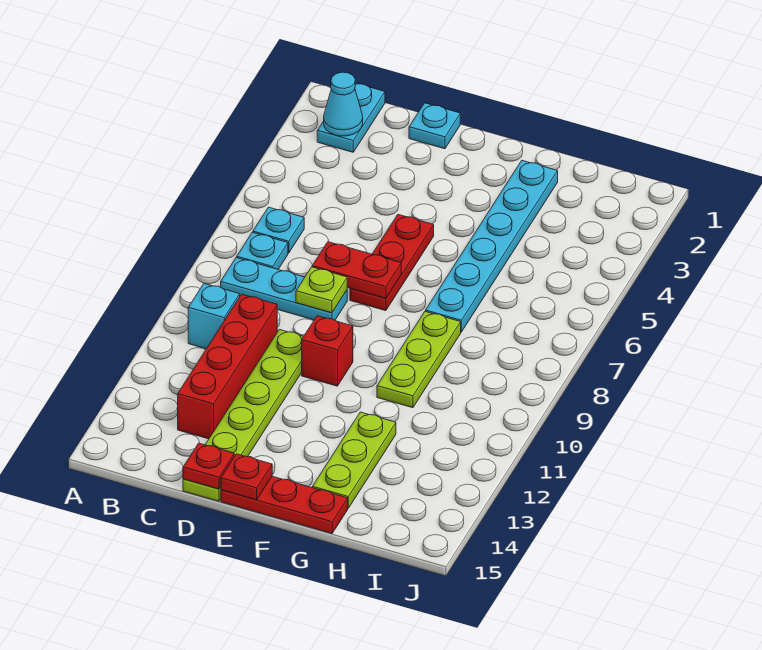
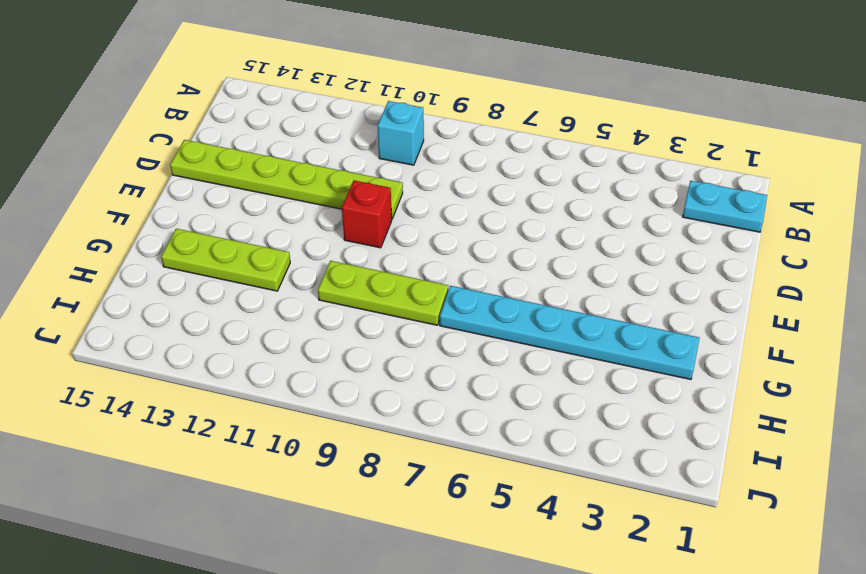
none -> cyan 1x1 plate [253,207,304,253]
none -> cyan 1x1 plate [237,232,288,269]
none -> cyan 1x3 plate [221,258,347,320]

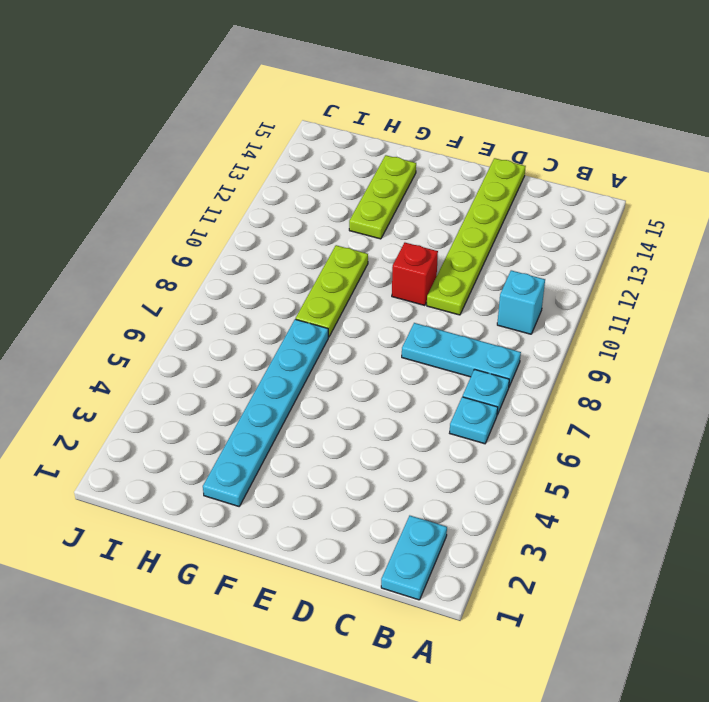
none -> red 1x4 brick [178,294,277,439]
none -> cyan 1x1 plate [409,103,460,149]
none -> red 1x3 plate [350,215,434,311]

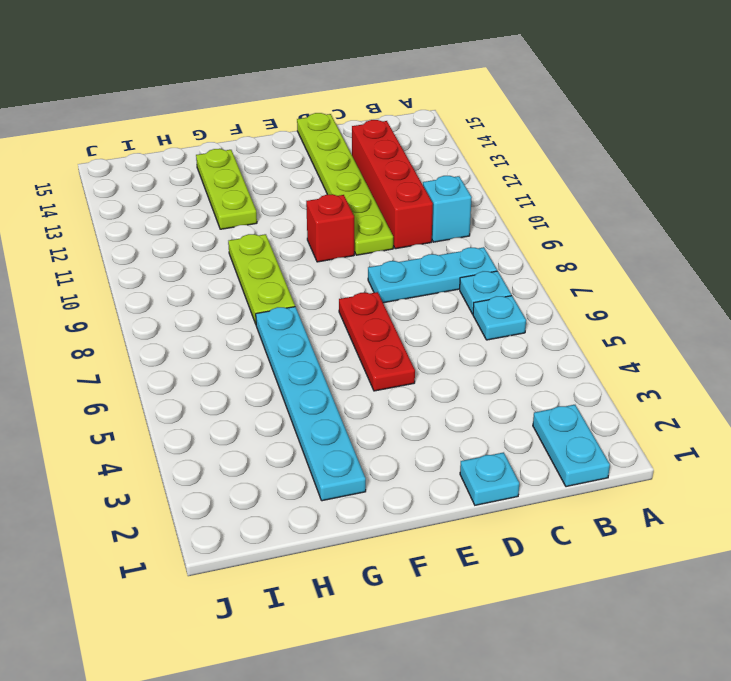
none -> red 1x3 plate [221,476,348,533]
none -> cyan 1x1 cone [324,72,363,136]
none -> red 1x2 plate [312,242,401,298]

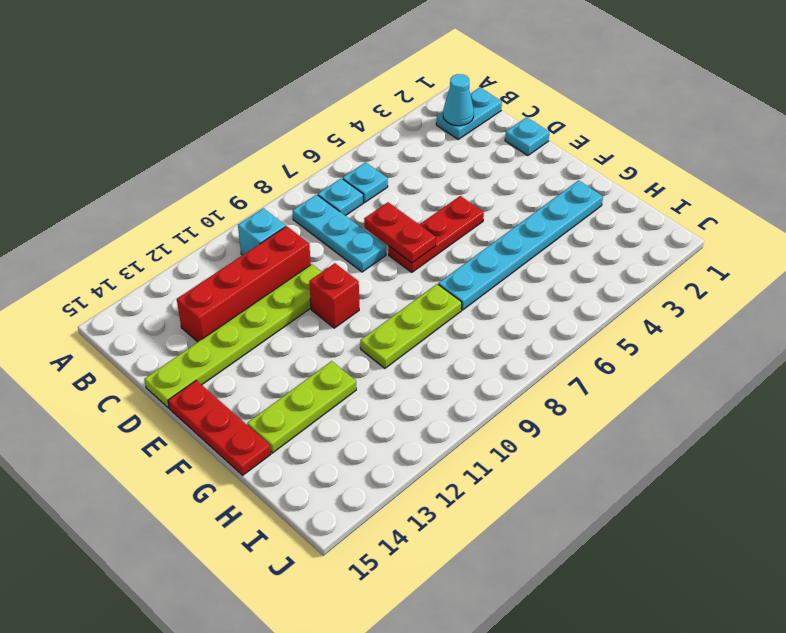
none -> lime 1x1 plate [296,267,347,313]
none -> red 1x1 plate [183,443,234,489]
none -> red 1x1 plate [221,454,272,500]

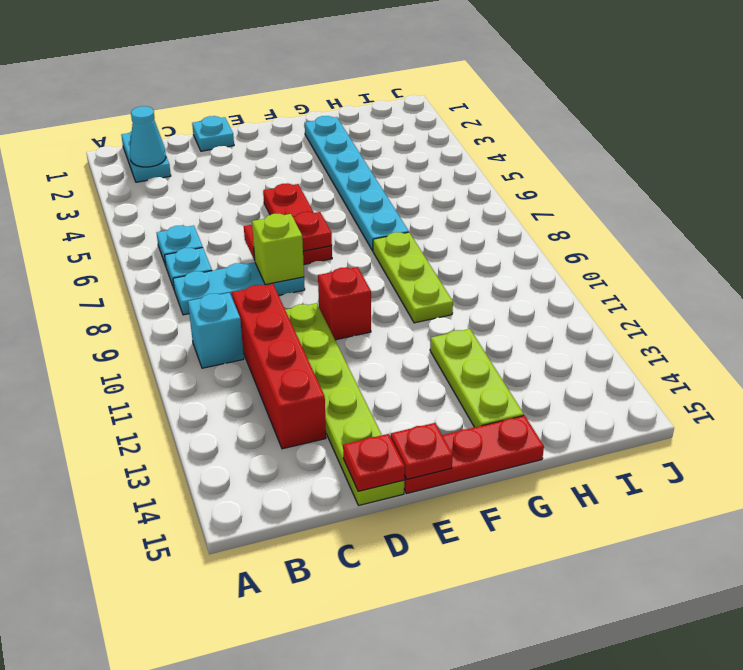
lime 1x1 brick [252,214,304,285] -> lime 1x1 plate [296,267,347,313]

